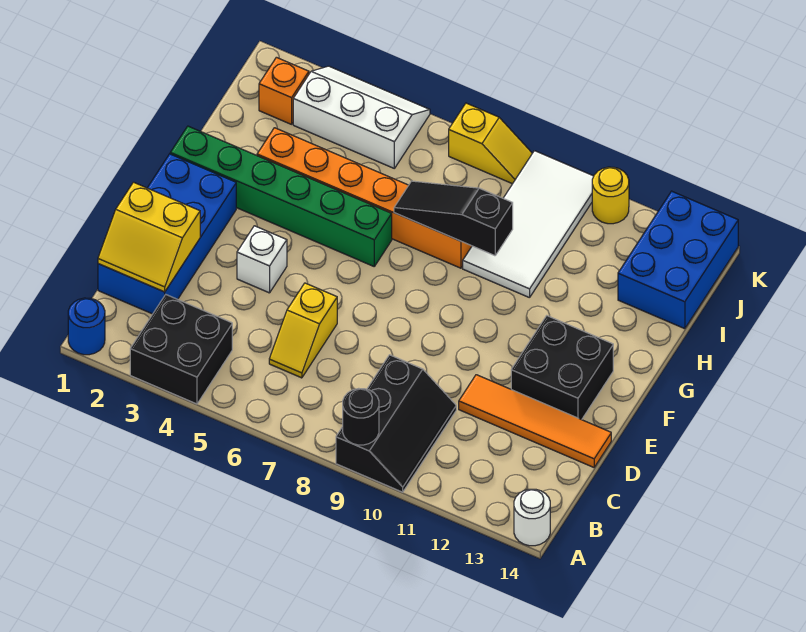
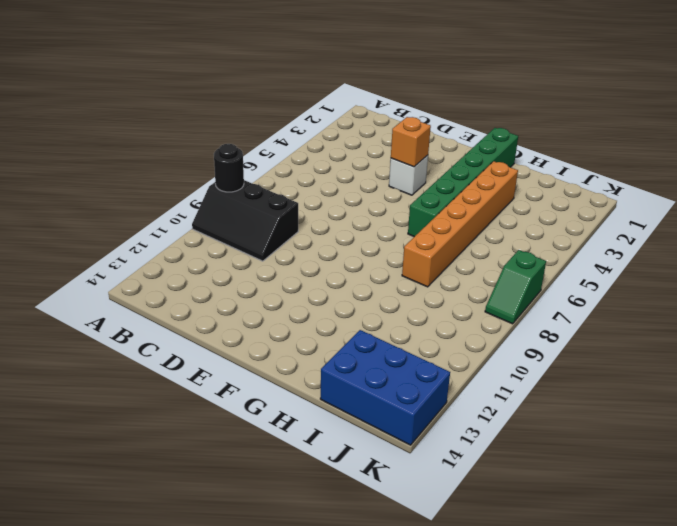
orange 1x1 brick [391,117,431,167] -> orange 1x1 brick moved to [259,57,309,124]
green 1x2 slope [485,250,546,324] -> yellow 1x2 slope [449,103,532,184]
none -> blue 1x1 round brick [68,298,105,355]
none -> black 2x2 brick [130,295,232,404]
none -> white 1x1 round brick [514,489,550,546]

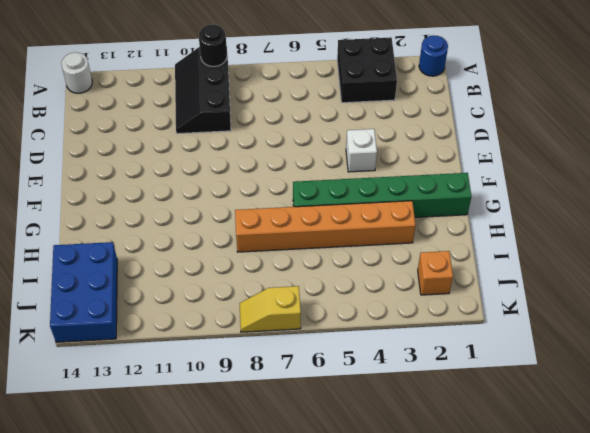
none -> blue 2x4 brick [98,154,236,314]
none -> yellow 1x2 slope [269,283,337,378]
none -> orange 1x4 tile [459,375,611,467]

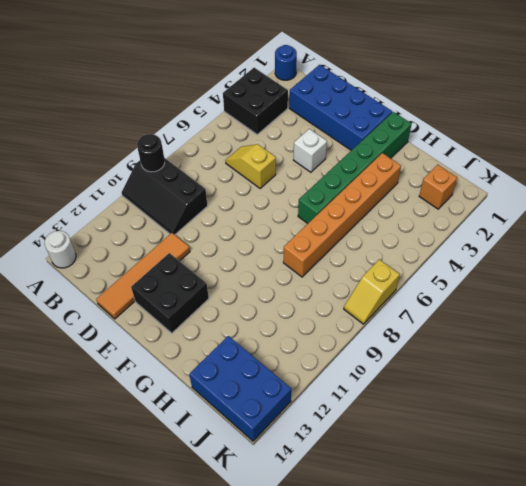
none -> white 2x4 tile [463,151,594,298]
none -> white 2x3 slope [293,66,430,168]
none -> yellow 1x1 round brick [592,167,629,224]

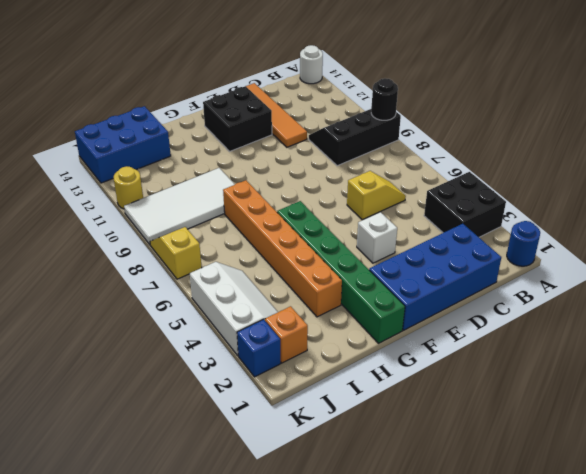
white 2x3 slope [190,262,278,356] -> white 2x3 slope turned to [293,66,430,168]
blue 1x1 brick [237,319,281,377] -> none
none -> yellow 2x2 slope [98,182,200,292]
none -> black 1x3 slope [394,181,513,256]

